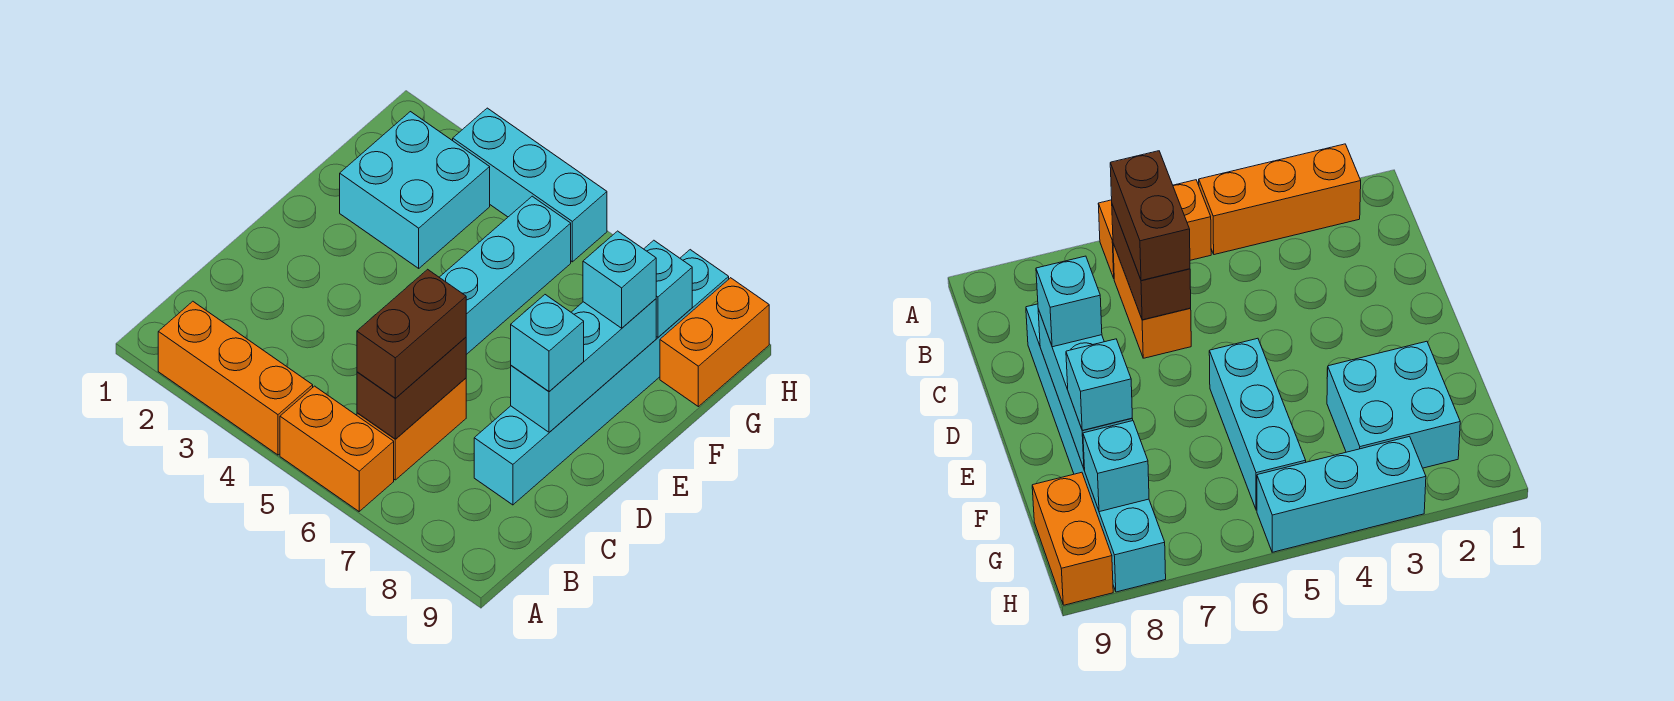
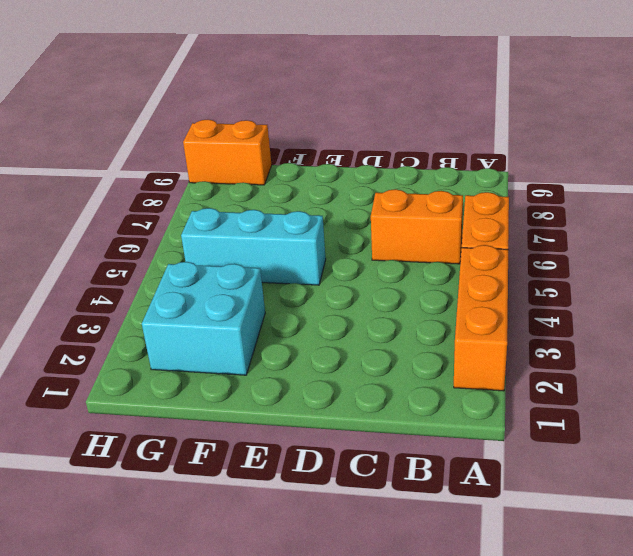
none -> cyan 1x6 brick [474,250,729,505]
none -> cyan 1x3 brick [453,108,607,262]
none -> brown 1x2 brick [357,337,466,439]

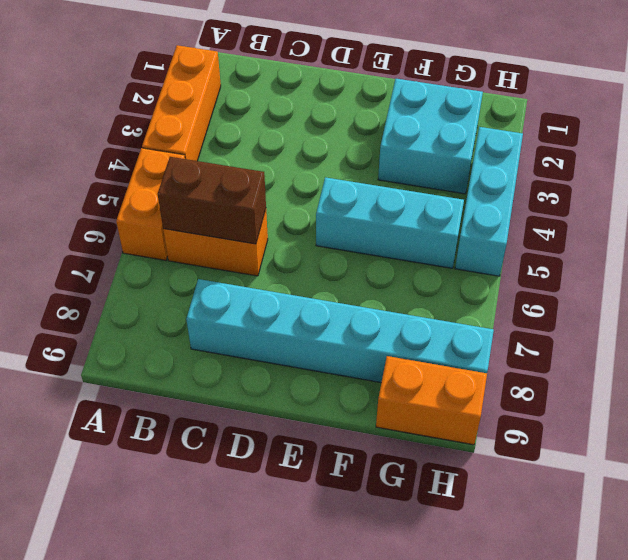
none -> cyan 1x3 brick [511,299,656,432]
none -> cyan 1x1 brick [644,240,692,337]
none -> brown 1x2 brick [357,269,466,398]

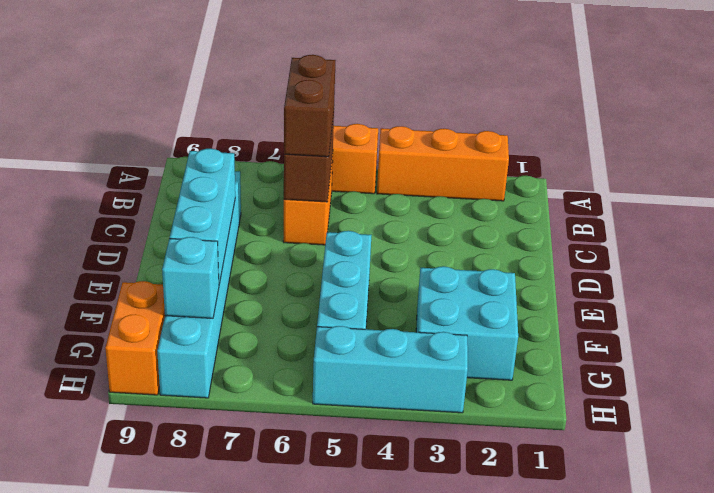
none -> cyan 1x1 brick [511,295,584,391]
none -> cyan 1x1 brick [583,231,656,328]

